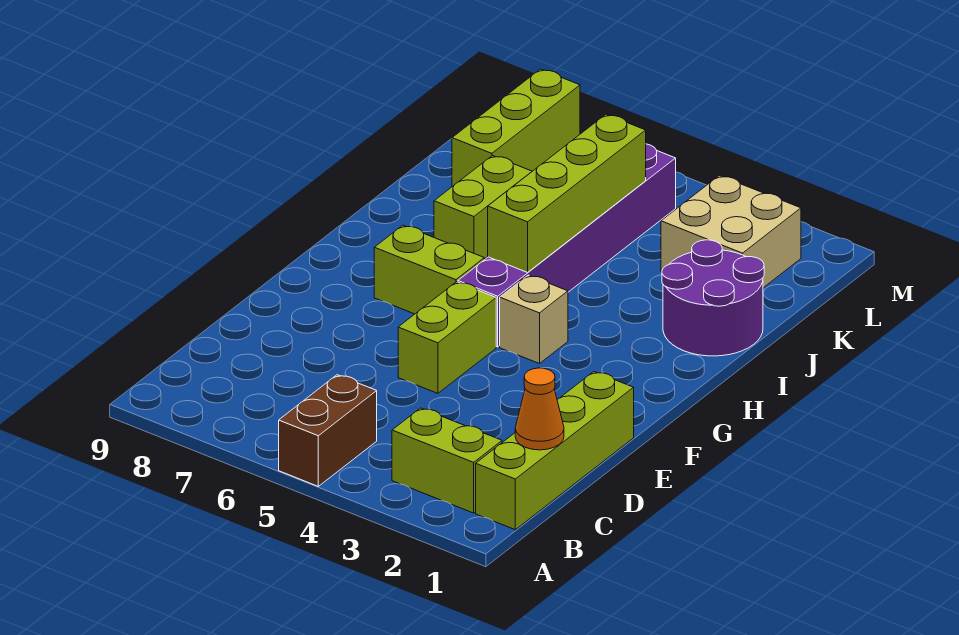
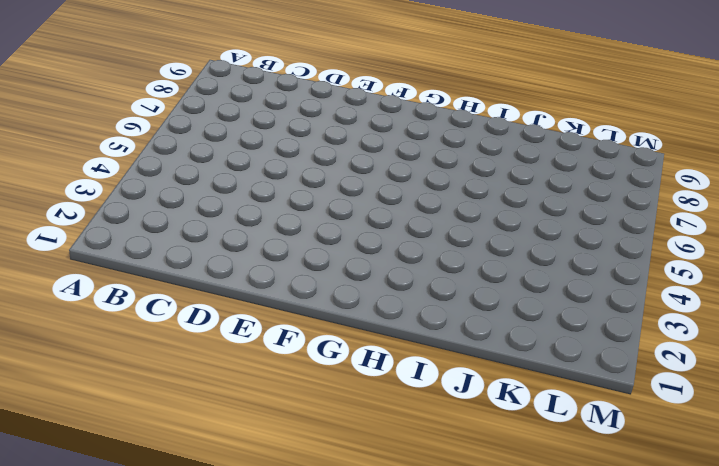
none -> brown 1x2 brick [279,375,377,486]
none -> lime 1x4 brick [476,372,634,530]
none -> lime 1x2 brick [392,408,502,513]

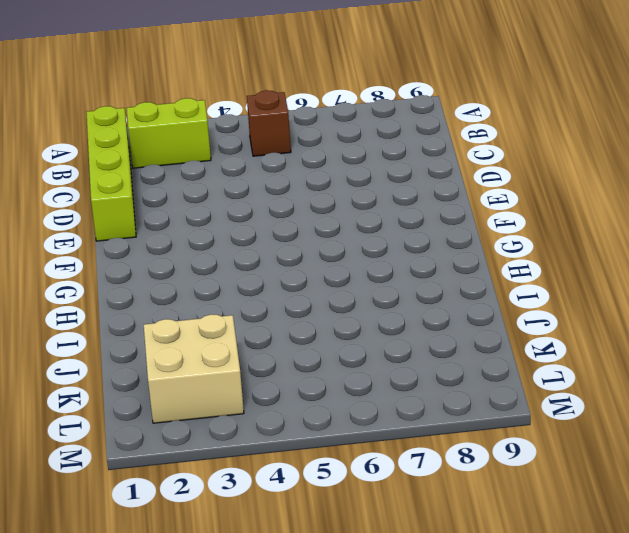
brown 1x1 brick [247,90,291,156] -> brown 1x2 brick [279,375,377,486]
none -> lime 1x2 brick [398,282,496,393]
none -> tan 1x1 brick [500,275,568,364]
none -> purple 1x6 brick [458,144,676,347]

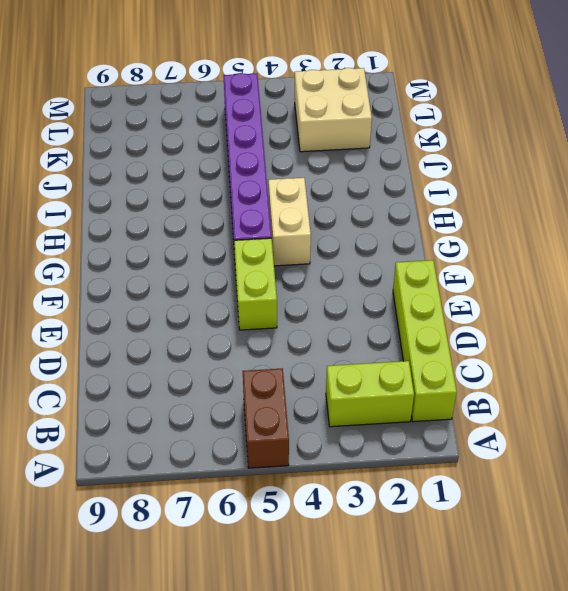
tan 1x2 brick [268,178,311,266] -> tan 1x1 brick [500,275,568,364]
none -> lime 1x2 brick [374,225,484,314]
none -> purple 2x2 round brick [662,240,764,356]
none -> lime 1x2 brick [434,156,532,259]

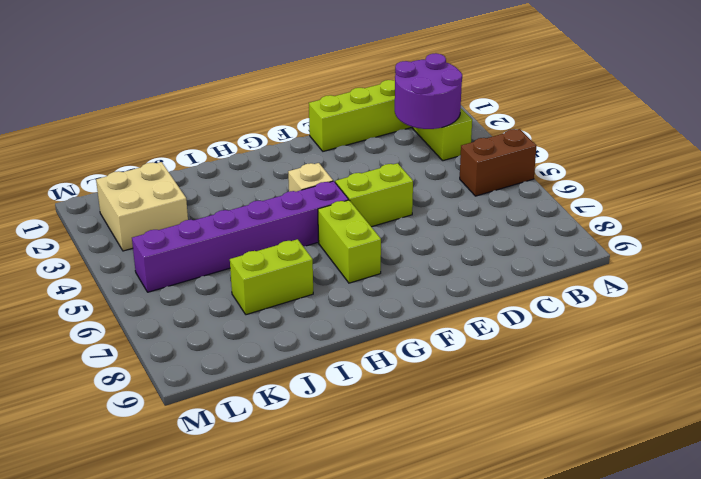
purple 2x2 round brick [395,53,462,129] -> purple 2x2 round brick moved to [662,240,764,356]
none -> lime 1x3 brick [452,69,580,187]
none -> orange 1x1 cone [515,368,564,450]
none -> lime 1x4 brick [488,114,646,272]

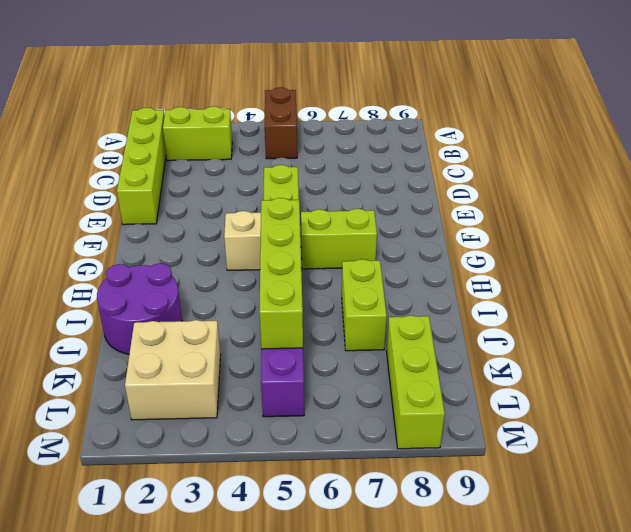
none -> orange 1x1 cone [515,368,564,450]

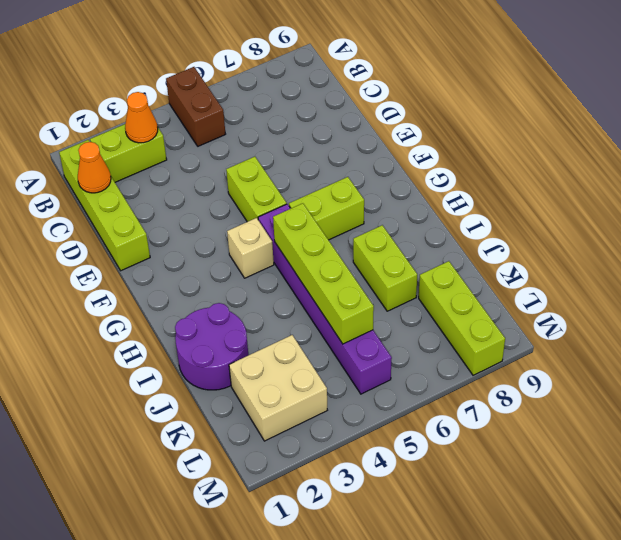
orange 1x1 cone [125,92,158,143] -> none

